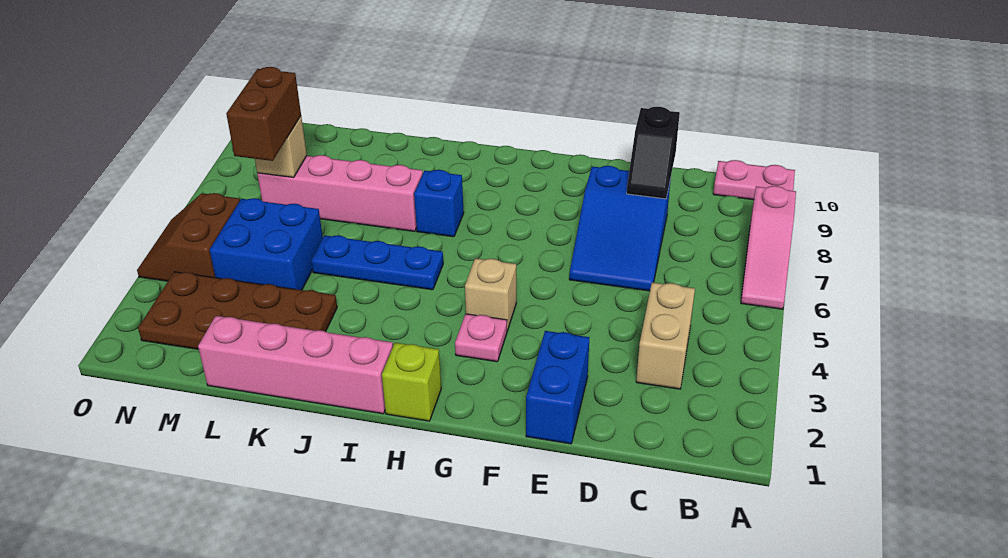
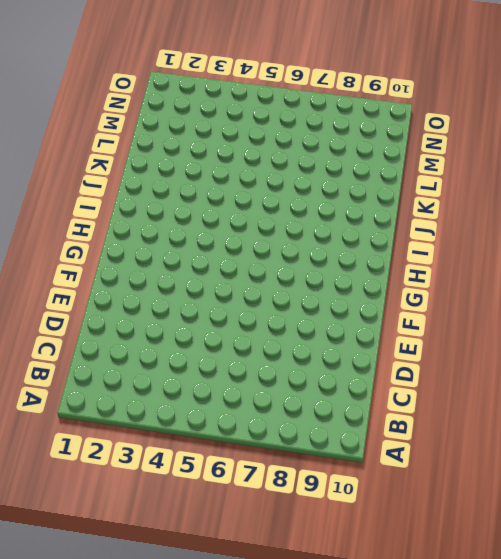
none -> pink 1x3 slope [741,186,796,309]
none -> pink 1x2 plate [713,160,795,200]
none -> tan 1x2 brick [636,282,695,389]

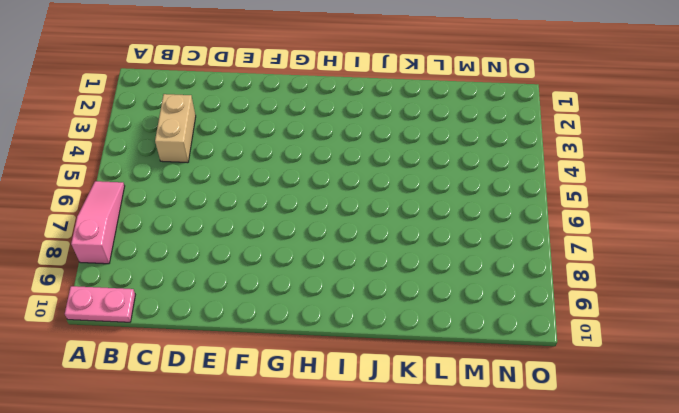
none -> blue 2x3 slope [569,166,671,291]
none -> blue 1x2 brick [526,331,589,444]
none -> pink 1x1 plate [455,314,507,362]

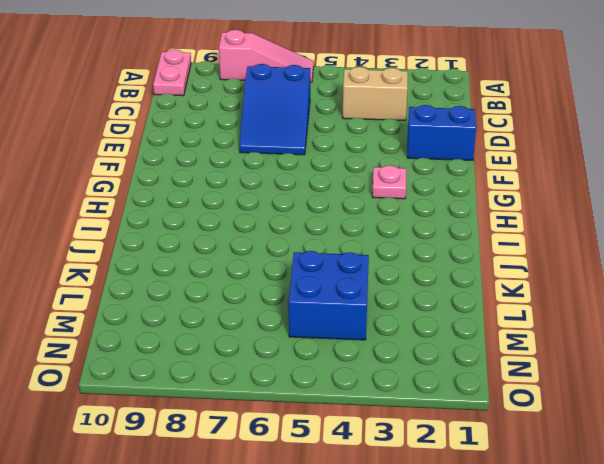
blue 2x3 slope [240,64,310,155] -> blue 2x3 slope turned to [569,166,671,291]
none -> tan 1x1 brick [465,258,516,331]
none -> lime 1x1 brick [382,343,441,421]
none -> pink 1x4 brick [198,316,393,414]

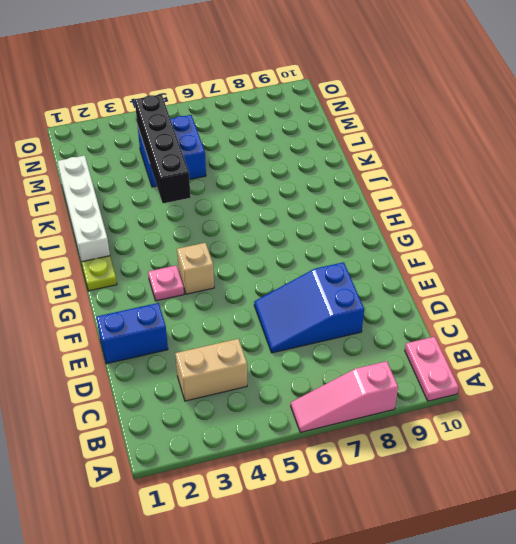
lime 1x1 plate [81,256,117,291] -> lime 1x1 brick [382,343,441,421]
white 1x4 brick [58,156,110,264] -> pink 1x4 brick [198,316,393,414]
black 1x4 brick [135,94,191,203] -> none
none -> blue 1x3 plate [311,235,443,290]
none -> blue 1x1 brick [414,170,464,237]
none -> pink 1x4 brick [257,155,423,231]

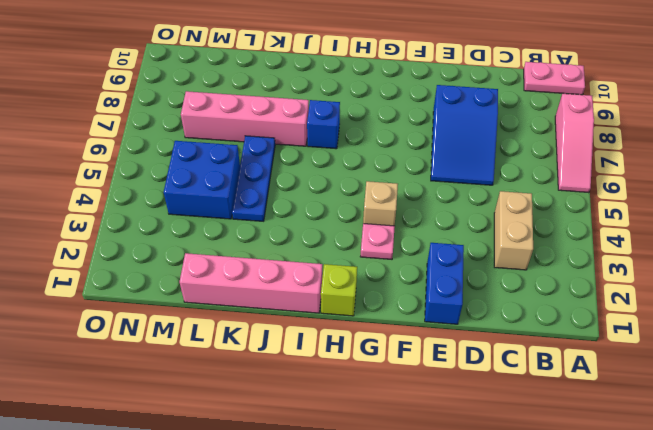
blue 1x3 plate [232,136,275,221] -> blue 1x3 plate turned to [311,235,443,290]
none -> brown 2x4 plate [138,272,337,349]
none -> brown 2x2 slope [137,193,240,281]
none -> black 1x2 slope [627,107,680,199]

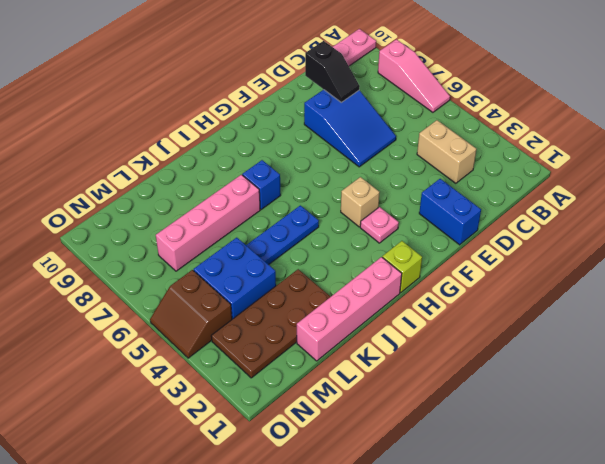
none -> tan 1x1 brick [255,116,307,177]
none -> brown 1x2 brick [226,67,301,161]

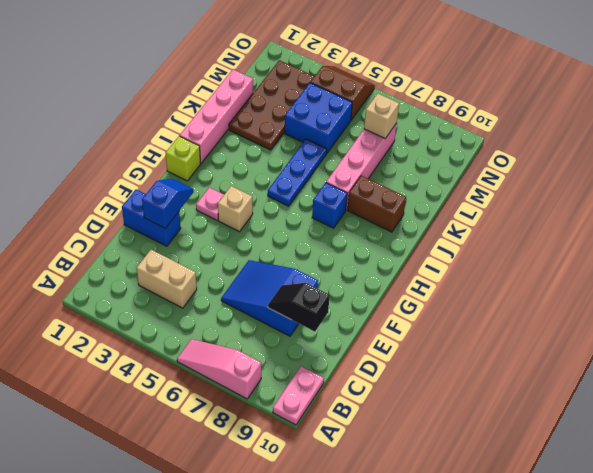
blue 1x2 slope [142,178,194,228] -> none
brown 1x2 brick [348,176,406,232] -> brown 1x2 brick moved to [226,67,301,161]

